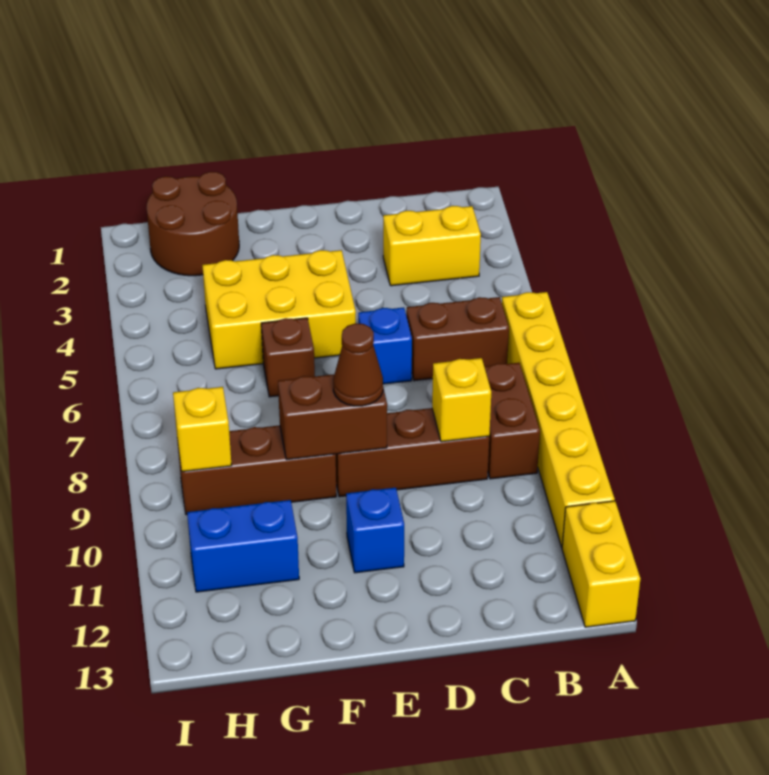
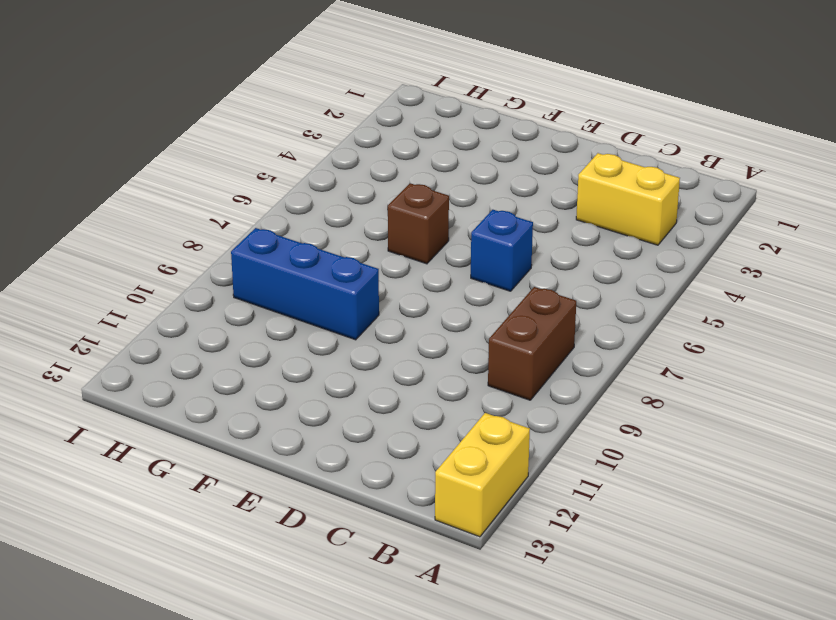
blue 1x3 brick [231,228,379,340] -> brown 1x3 brick [177,425,336,515]
none -> yellow 1x6 brick [502,292,615,547]
none -> brown 1x2 brick [406,297,509,381]
none -> brown 1x3 brick [336,408,489,497]

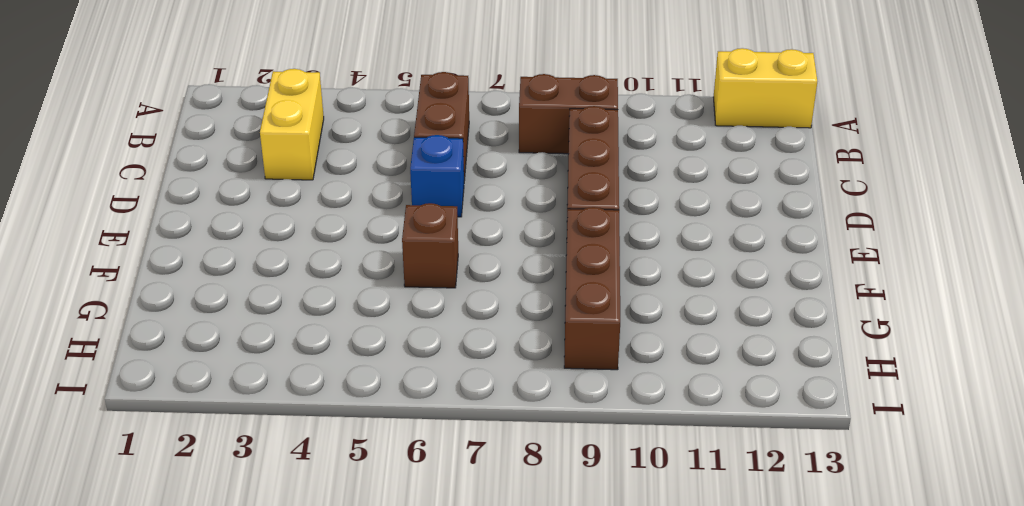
none -> yellow 1x6 brick [502,292,615,547]
none -> yellow 2x3 brick [202,250,356,369]
none -> blue 1x1 brick [346,488,404,573]

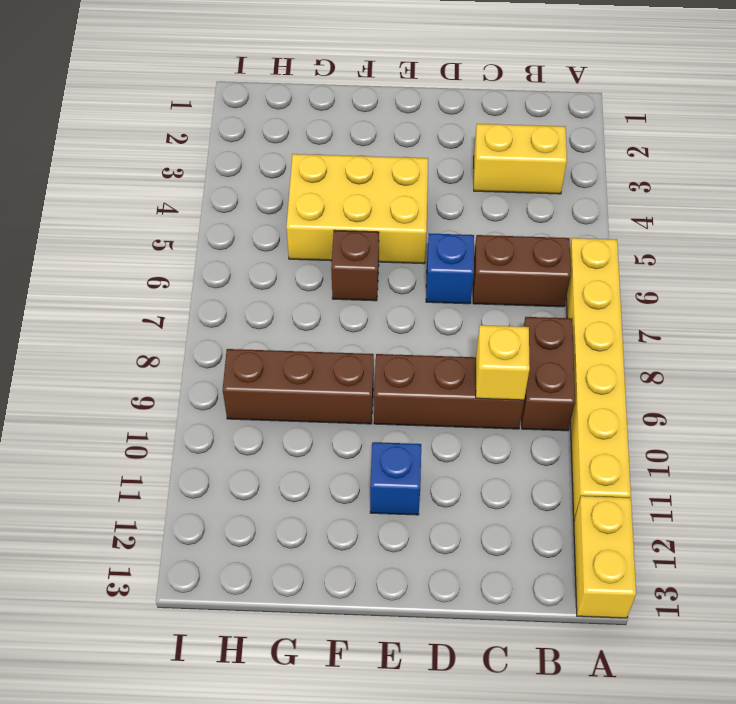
none -> brown 2x2 round brick [147,172,239,276]
none -> blue 1x2 brick [187,500,299,592]
none -> brown 1x2 brick [278,374,387,460]

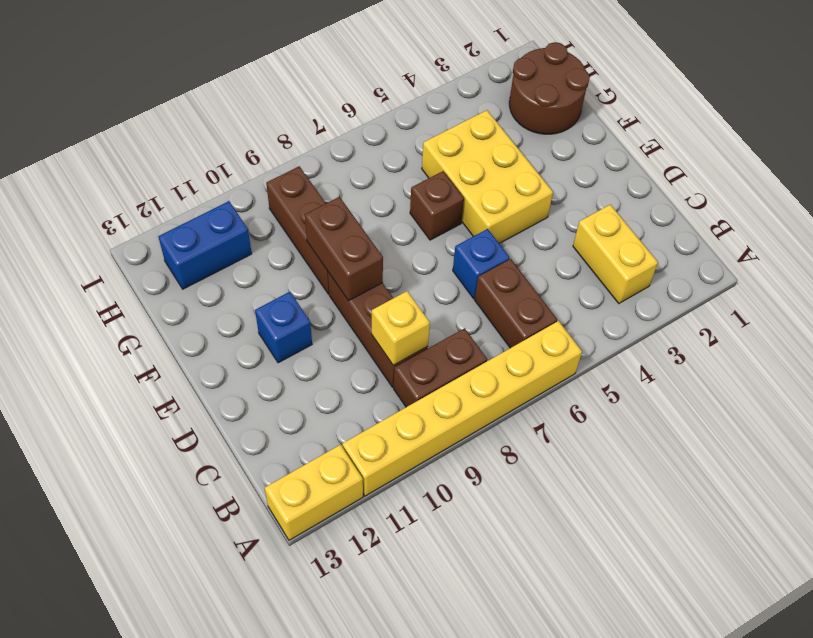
blue 1x2 brick [158,201,252,289] -> blue 1x2 brick turned to [187,500,299,592]
none -> yellow 1x1 brick [173,387,232,472]
none -> brown 1x1 cone [333,323,383,406]

